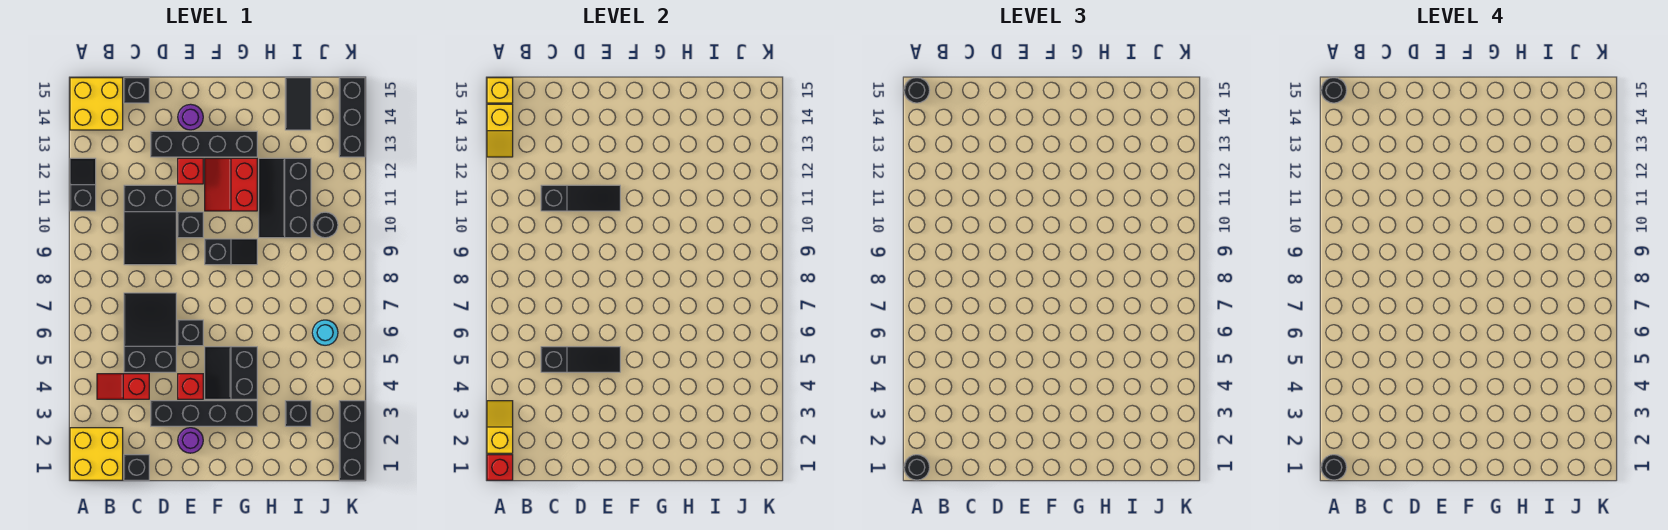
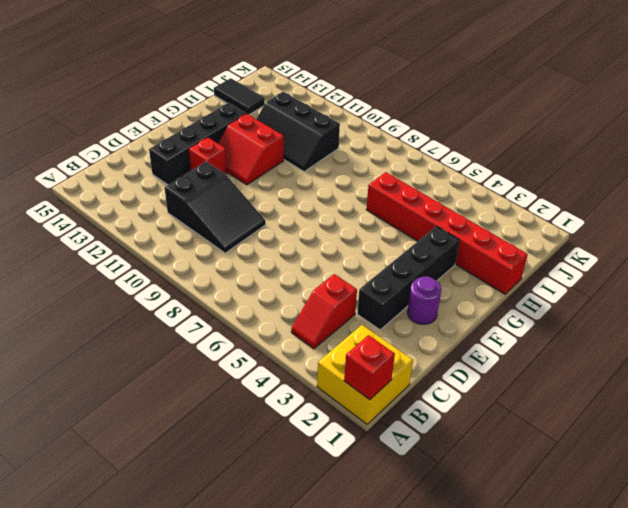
red 1x6 brick [366,172,528,294] -> none
none -> black 1x2 slope [70,158,96,211]
none -> yellow 2x2 brick [70,78,123,130]
none -> black 1x1 brick [124,455,149,480]
none -> black 2x3 slope [124,293,176,372]

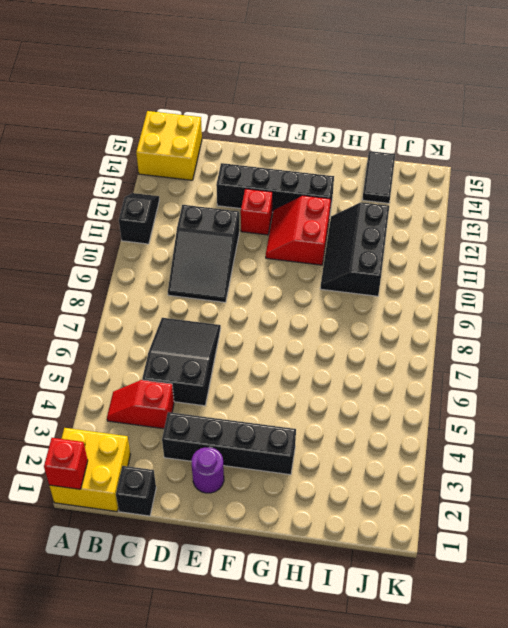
none -> black 1x1 brick [124,78,149,103]
none -> red 1x1 brick [178,374,203,399]
none -> black 1x1 brick [178,320,203,346]
none -> black 1x1 brick [178,212,203,238]

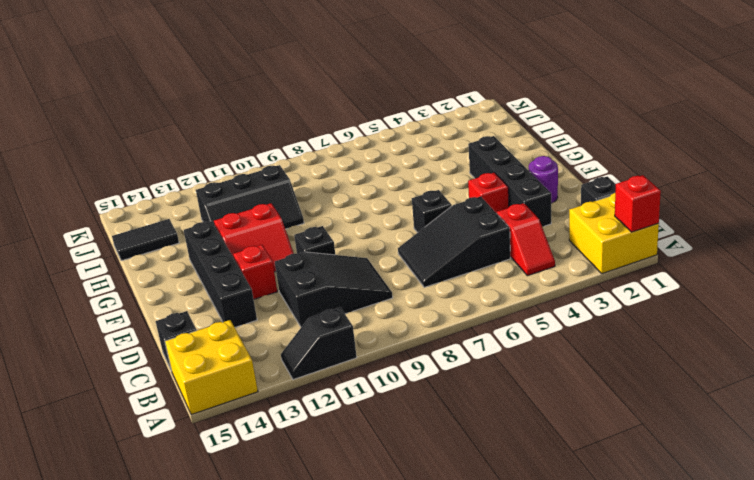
none -> purple 1x1 round brick [178,104,203,130]
none -> black 2x2 slope [205,347,257,399]
none -> black 1x2 slope [205,239,257,265]
none -> black 1x1 brick [285,401,311,426]

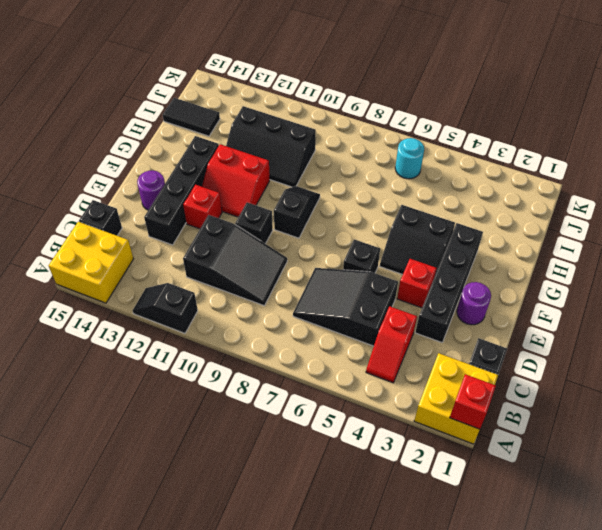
none -> black 1x1 brick [285,401,311,426]
none -> black 1x1 round brick [312,212,338,238]
none -> black 1x3 brick [339,401,365,480]
none -> black 1x3 brick [339,78,365,157]

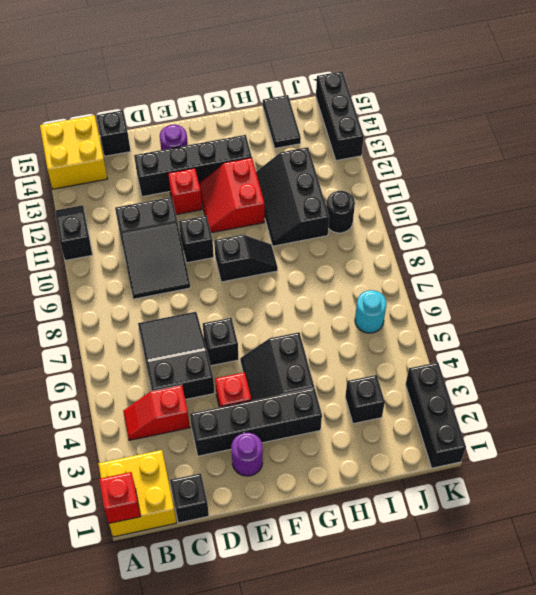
none -> yellow 1x2 slope [487,401,513,453]
none -> yellow 1x2 slope [487,104,513,157]
none -> yellow 1x1 brick [487,78,513,103]
none -> black 1x3 slope [541,347,620,372]

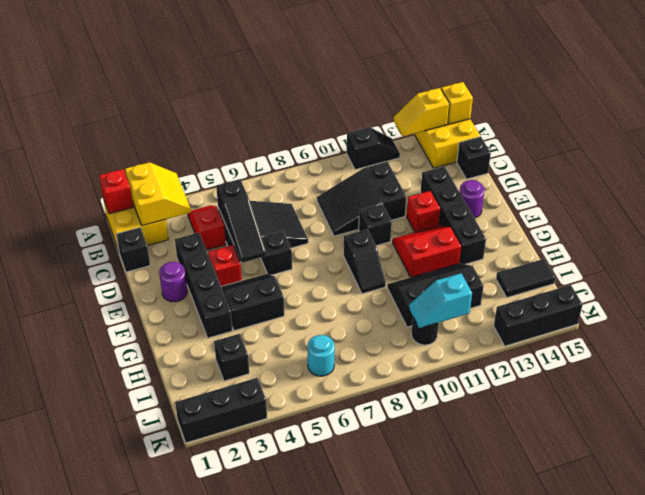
yellow 2x2 slope [125,162,191,226] -> yellow 1x2 slope [487,401,513,453]
cyan 1x2 slope [409,273,472,328] -> none
none -> black 1x3 slope [541,185,620,211]
none -> black 1x1 round brick [904,455,930,480]
none -> black 1x1 round brick [904,78,930,103]
none -> black 1x1 round brick [1321,455,1347,480]

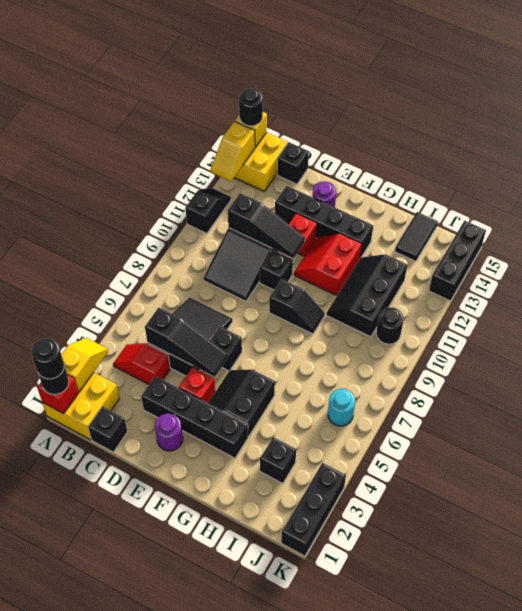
none -> black 1x1 round brick [1321,78,1347,103]

